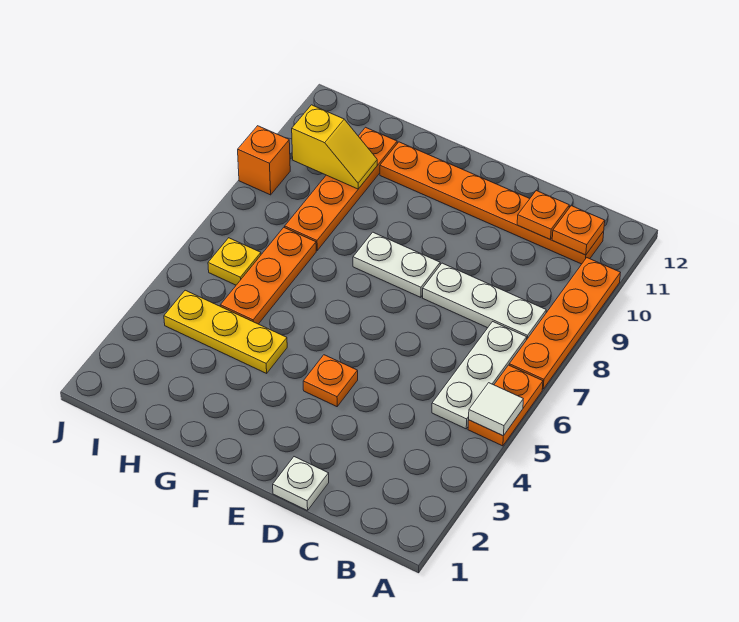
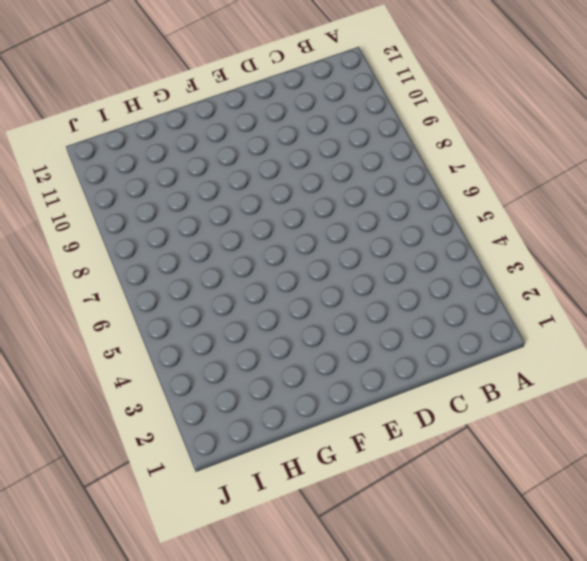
none -> orange 1x2 plate [468,365,543,446]
none -> orange 1x4 plate [509,258,620,389]
none -> white 1x3 plate [432,322,527,429]

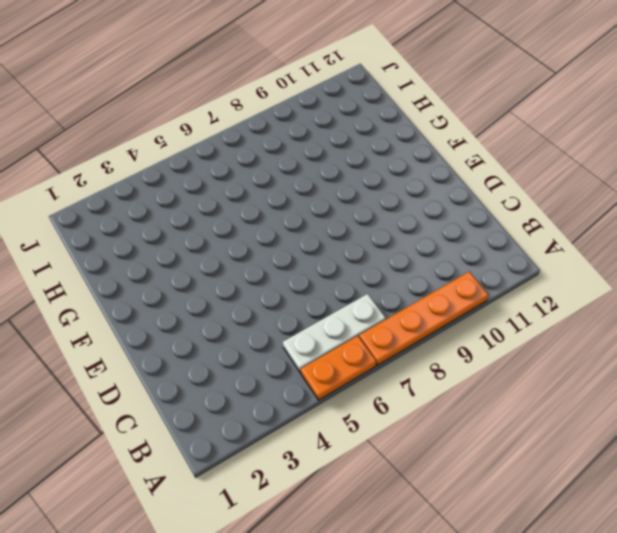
none -> white 1x3 plate [423,263,546,340]
none -> orange 1x6 plate [380,142,604,264]
none -> white 1x1 plate [273,457,329,511]

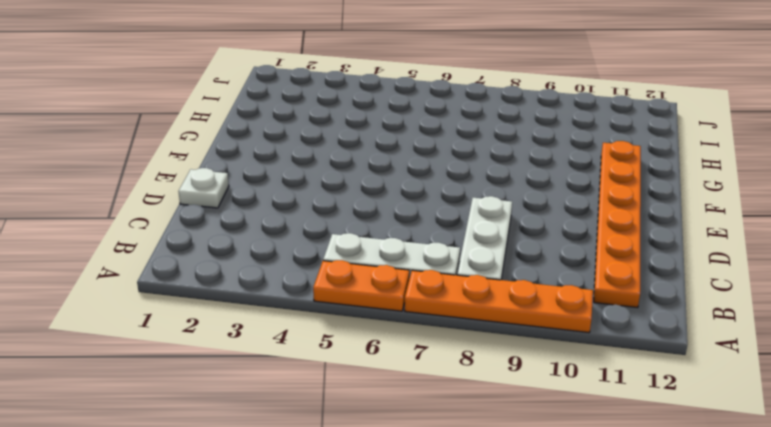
none -> orange 1x1 plate [303,355,358,407]
none -> white 1x2 plate [353,232,440,297]
none -> yellow 1x3 plate [164,290,287,373]

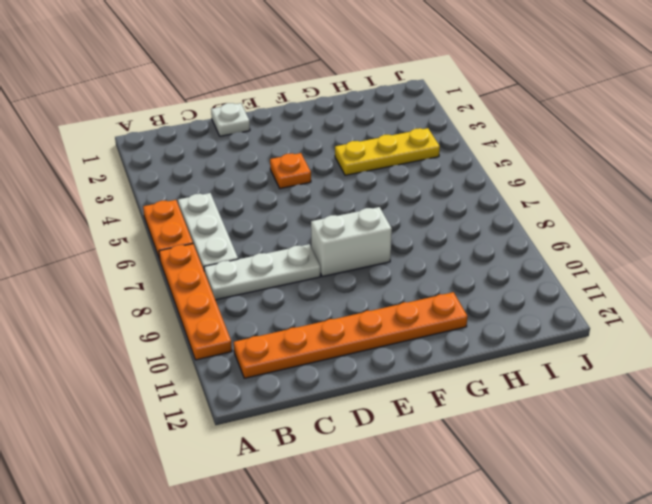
white 1x2 brick [311,207,392,277] -> white 1x2 plate [353,232,440,297]
none -> orange 1x3 plate [220,227,316,324]
none -> orange 1x4 plate [285,127,397,250]
none -> yellow 1x1 plate [208,238,261,285]

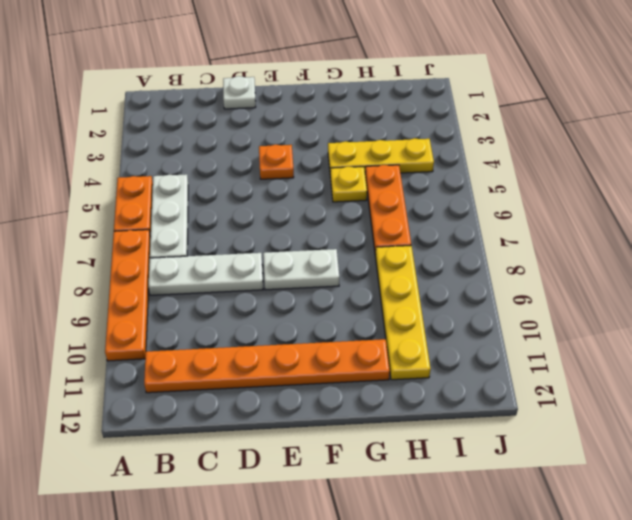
yellow 1x1 plate [330,167,367,202] -> yellow 1x1 plate moved to [208,238,261,285]
yellow 1x4 plate [375,245,431,380] -> orange 1x4 plate [285,127,397,250]
none -> orange 1x1 brick [238,126,290,195]
none -> white 1x1 tile [469,383,523,436]
none -> orange 1x1 plate [552,206,605,255]

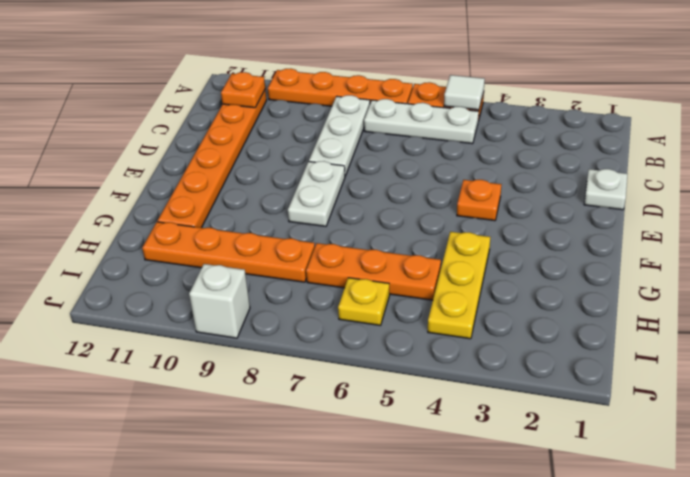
white 1x1 brick [189,264,250,338] -> orange 1x1 brick [238,126,290,195]
none -> orange 1x1 plate [517,191,569,239]
none -> yellow 1x2 slope [292,105,377,189]

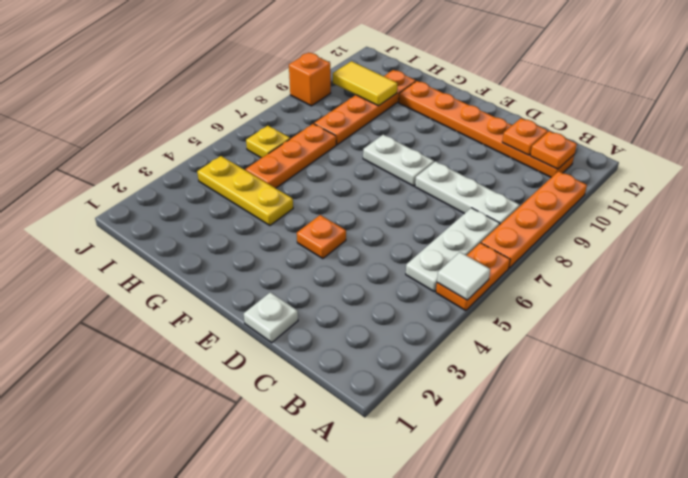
yellow 1x2 tile [333,61,397,106] -> yellow 1x2 slope [292,105,377,189]

